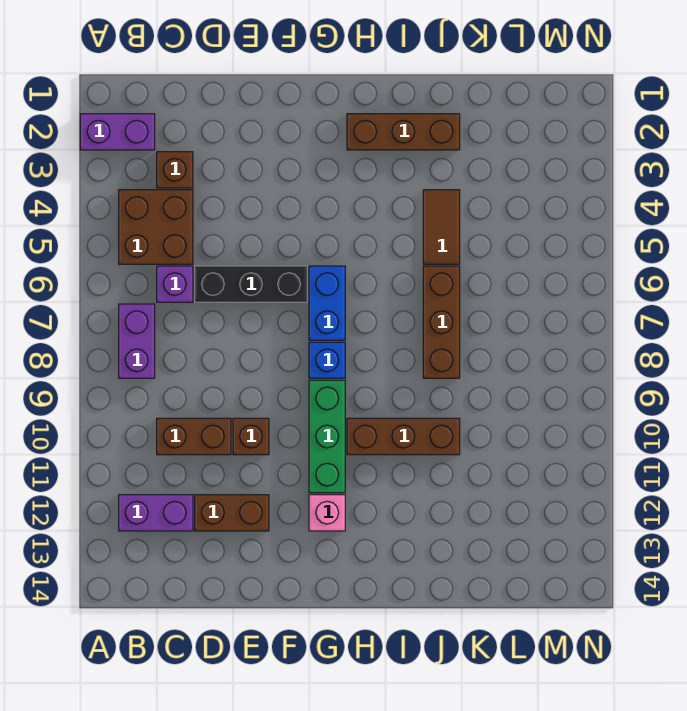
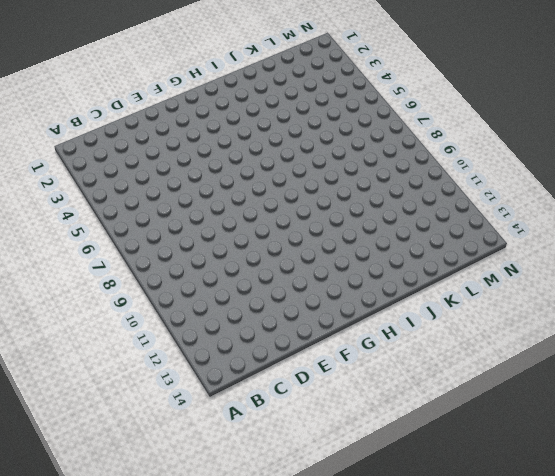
none -> purple 1x2 brick [80,114,155,150]
none -> brown 2x2 brick [119,190,193,264]
none -> purple 1x2 brick [119,304,155,378]

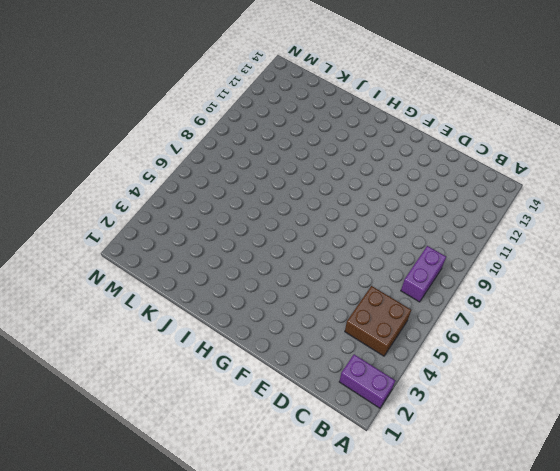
none -> purple 1x2 brick [119,495,193,531]
none -> brown 1x1 brick [157,152,193,188]
none -> purple 1x1 brick [157,266,193,302]

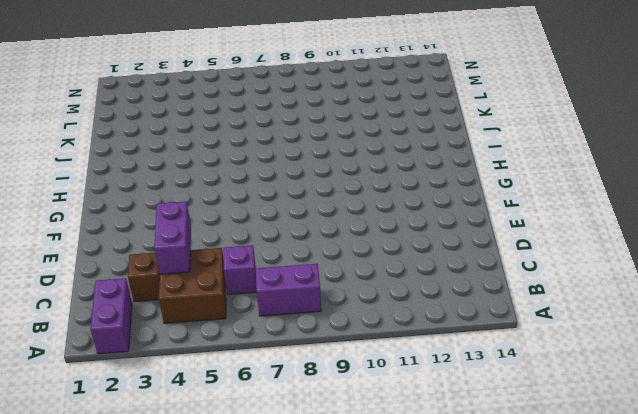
purple 1x2 brick [154,201,191,274] -> purple 1x2 brick moved to [119,495,193,531]
none -> brown 1x2 brick [157,418,231,455]
none -> black 1x3 brick [195,266,307,302]
none -> brown 1x2 brick [195,495,269,531]

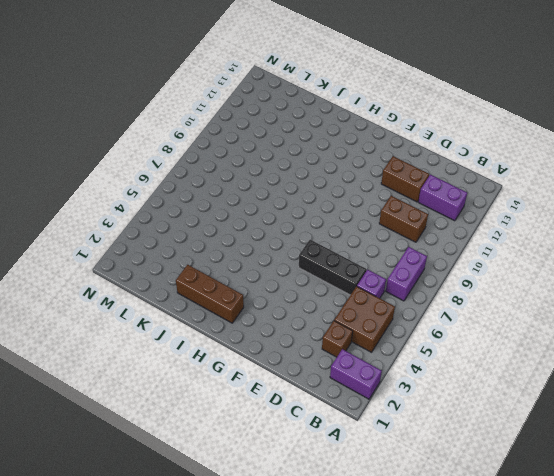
none -> brown 1x1 brick [233,418,269,455]
none -> blue 1x2 brick [309,266,345,340]
none -> blue 1x1 brick [309,342,345,378]

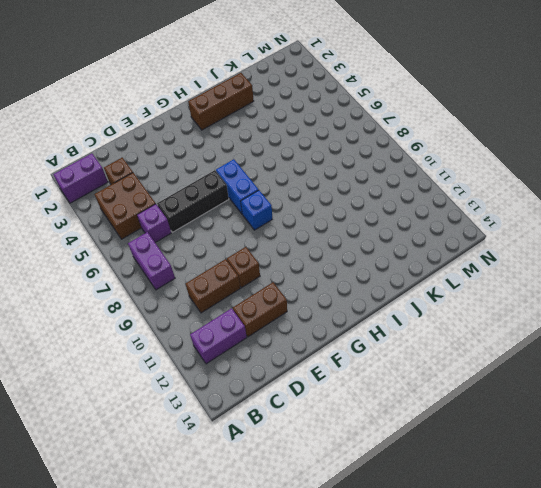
none -> green 1x3 brick [309,380,345,493]
none -> pink 1x1 brick [309,495,345,531]
none -> brown 1x3 brick [347,418,460,455]

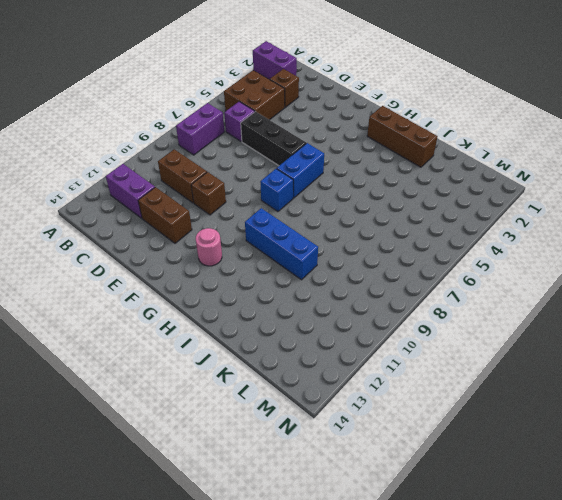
pink 1x1 round brick [196,228,222,266] -> pink 1x1 brick [309,495,345,531]
blue 1x3 brick [245,208,318,280] -> brown 1x3 brick [347,418,460,455]
none -> green 1x3 brick [309,380,345,493]
none -> brown 1x2 tile [423,190,460,264]
none -> brown 1x3 brick [423,266,460,378]

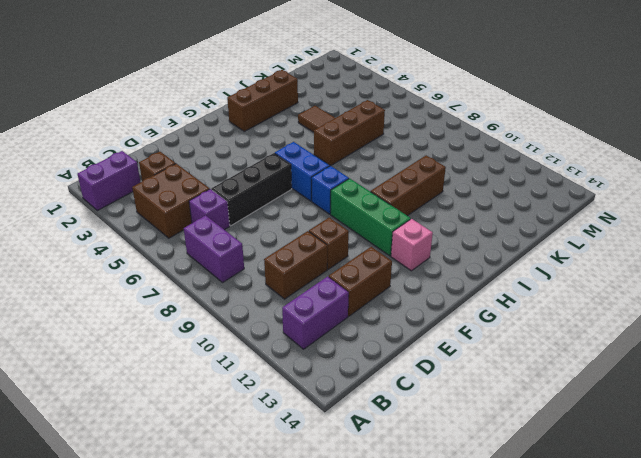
brown 1x3 brick [314,100,385,166] -> brown 1x3 brick turned to [423,266,460,378]

